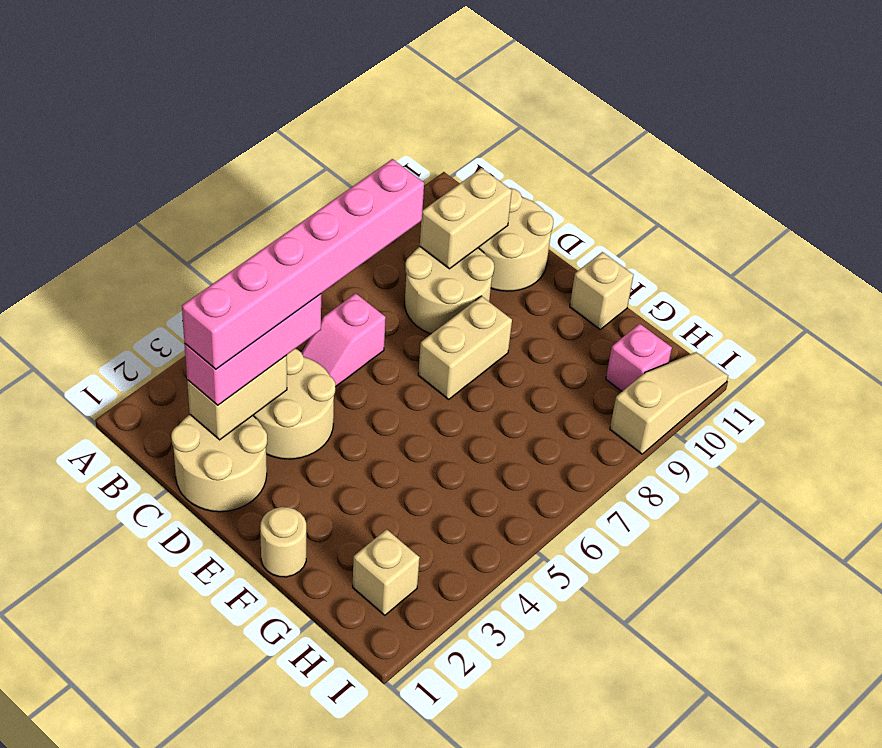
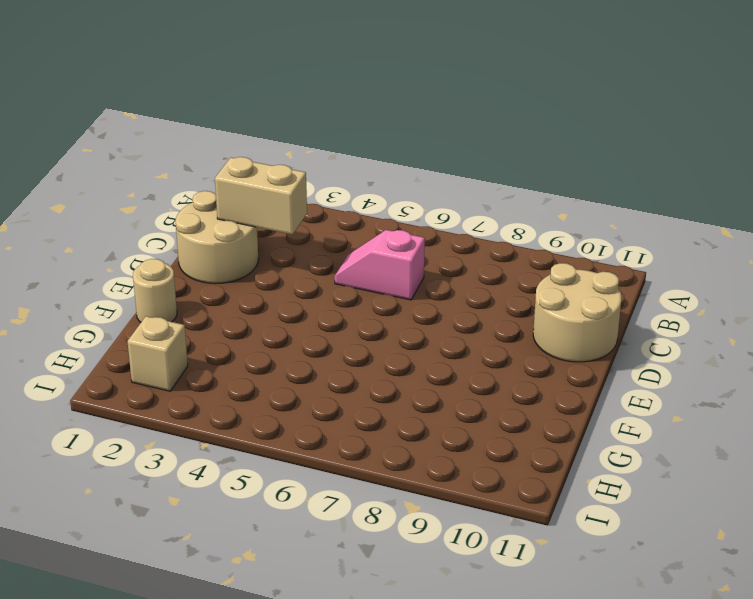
none -> tan 2x2 round brick [253,349,335,459]
none -> tan 2x2 round brick [405,247,494,334]
none -> tan 1x2 brick [418,296,512,399]

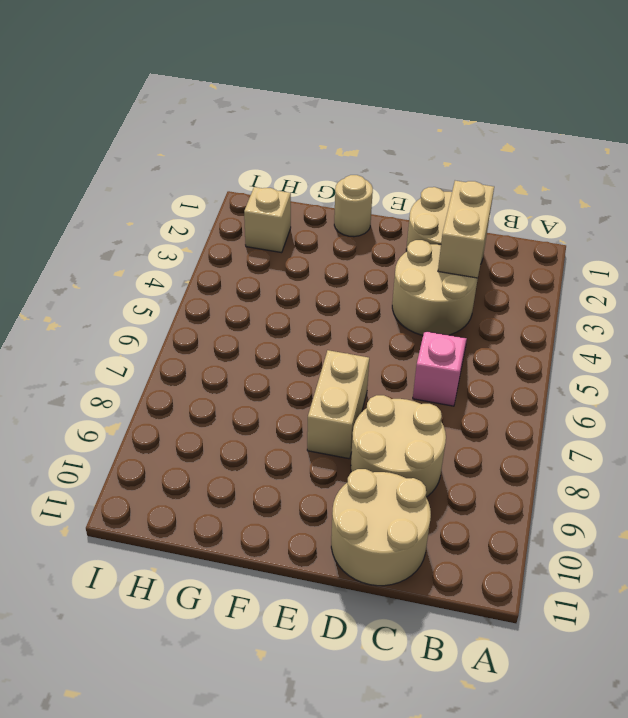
none -> tan 1x1 brick [570,252,633,329]
none -> pink 1x1 brick [606,324,672,391]
none -> tan 1x3 slope [610,352,728,454]

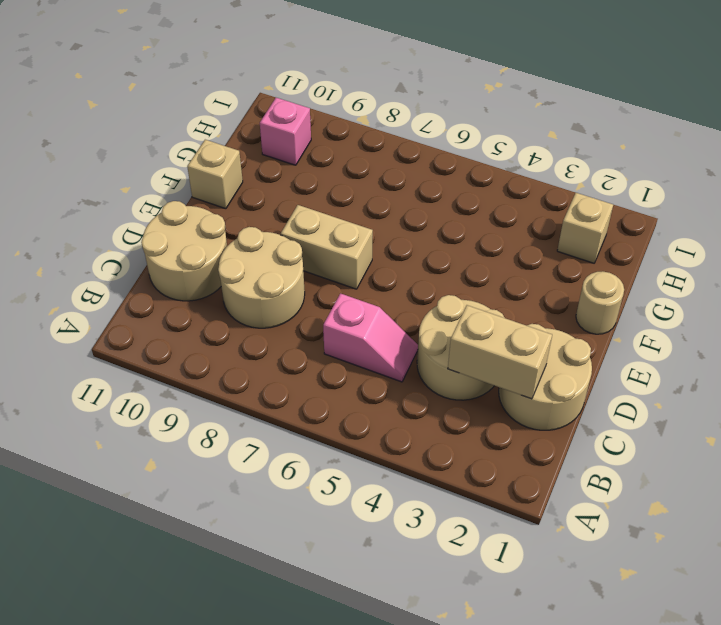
none -> tan 1x3 slope [610,352,728,454]
none -> tan 1x2 brick [420,168,512,269]
none -> pink 1x3 brick [185,294,321,405]

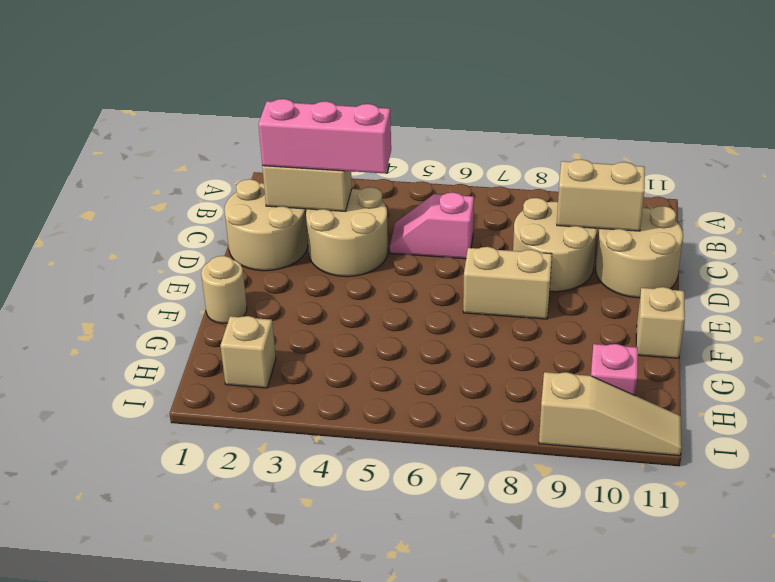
none -> pink 1x6 brick [182,159,424,369]

